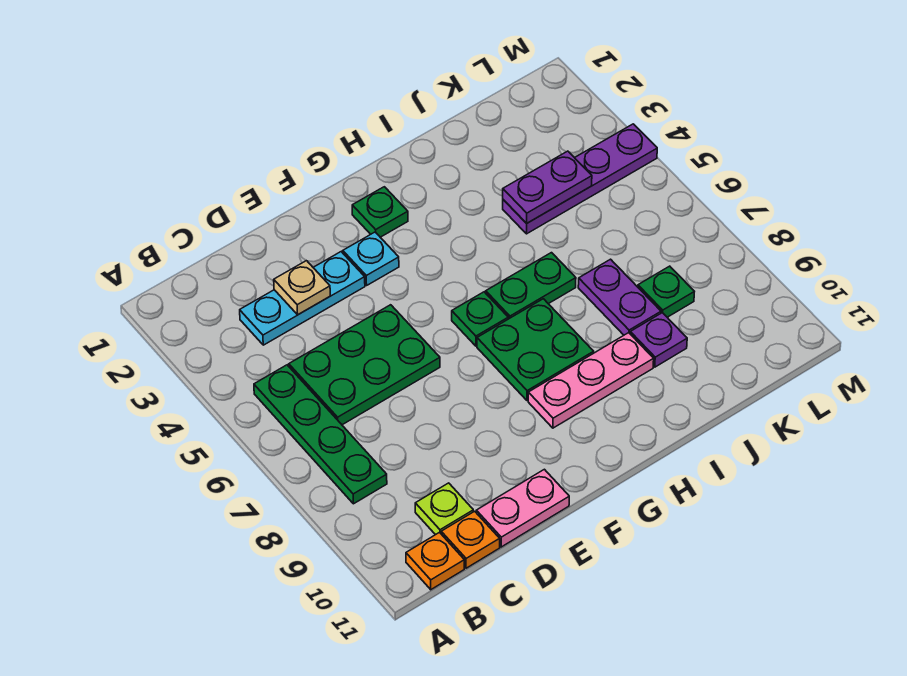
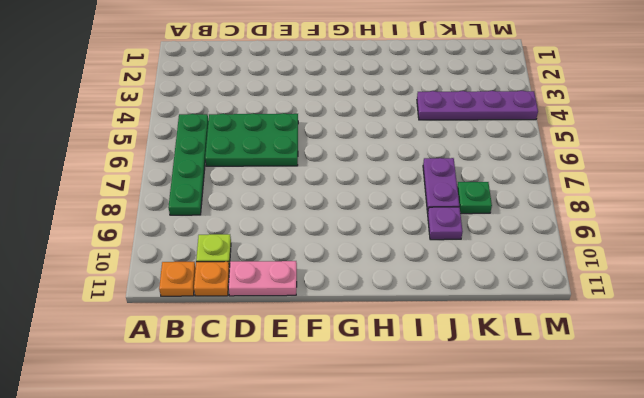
none -> cyan 1x3 plate [240,252,365,345]
none -> cyan 1x1 plate [343,232,399,285]
none -> green 1x1 plate [352,187,408,237]

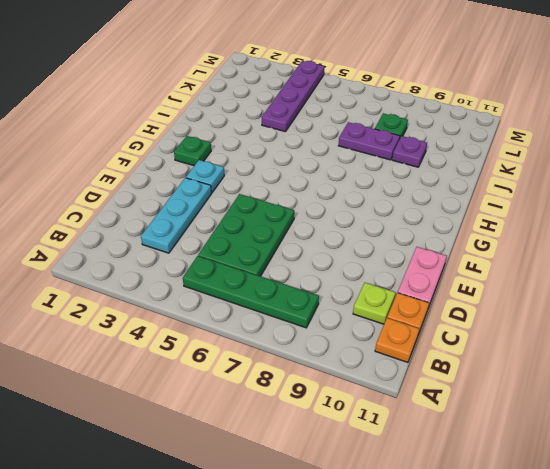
none -> green 1x1 plate [452,292,508,346]
none -> green 2x2 plate [477,299,594,401]
none -> pink 1x3 plate [528,333,654,428]

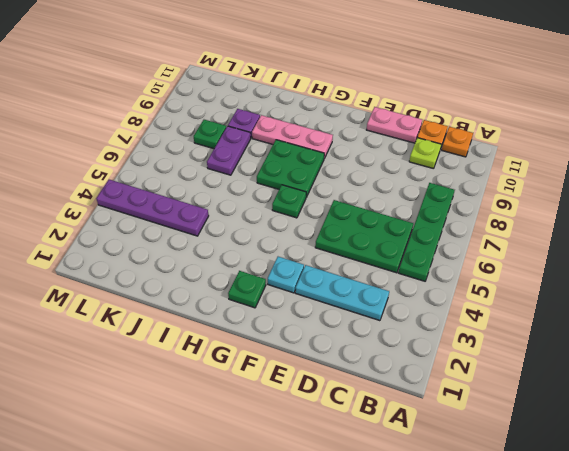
none -> green 1x2 plate [486,253,576,319]
none -> tan 1x1 plate [274,261,330,315]
none -> purple 1x2 plate [503,151,592,223]

